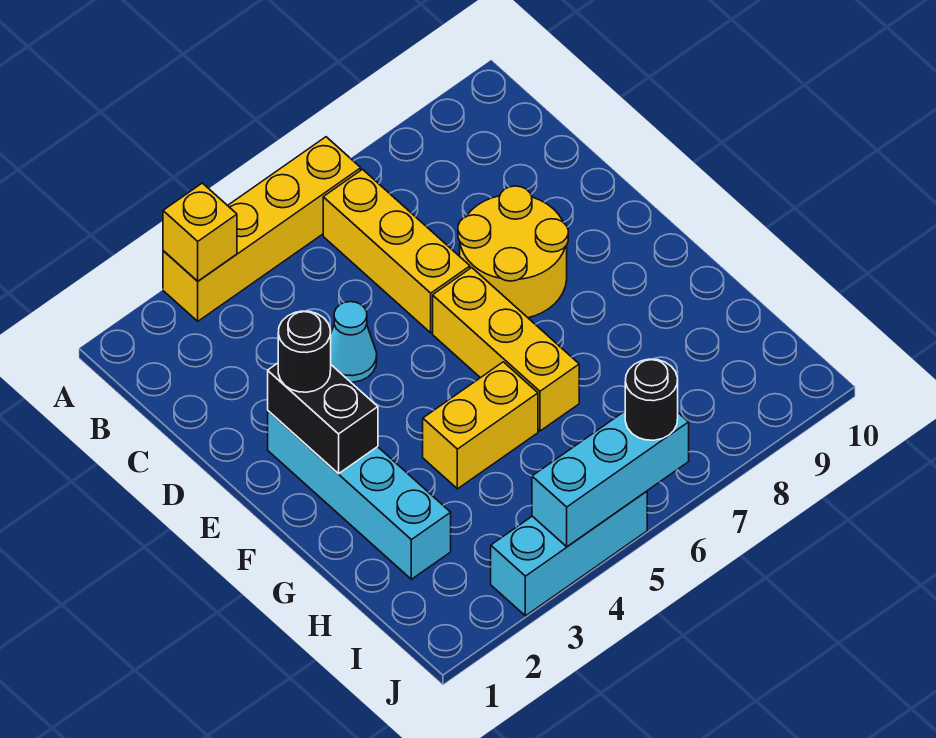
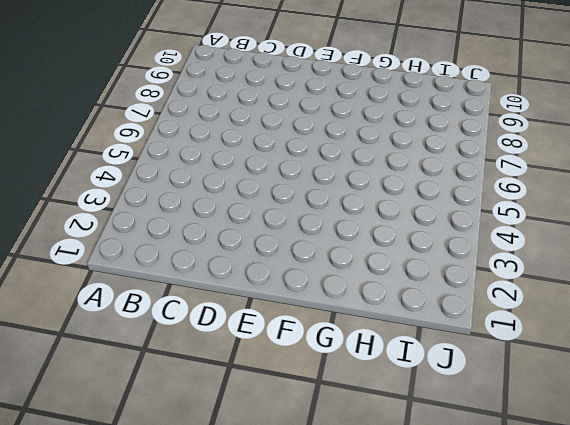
none -> yellow 1x4 brick [163,137,361,321]
none -> yellow 1x3 brick [323,170,470,333]
none -> cyan 1x1 cone [331,302,377,382]

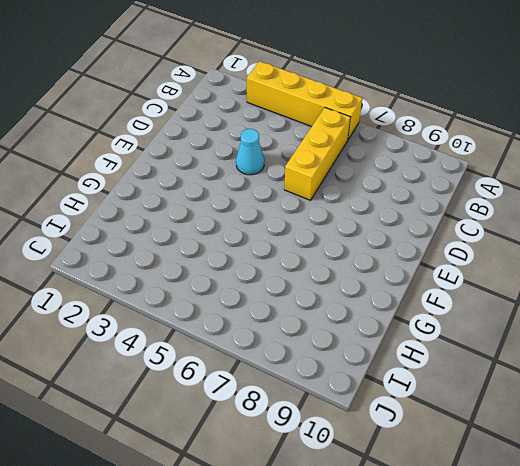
none -> yellow 2x2 round brick [458,186,568,318]
none -> cyan 1x4 brick [268,411,451,579]
none -> yellow 1x3 brick [433,268,579,431]

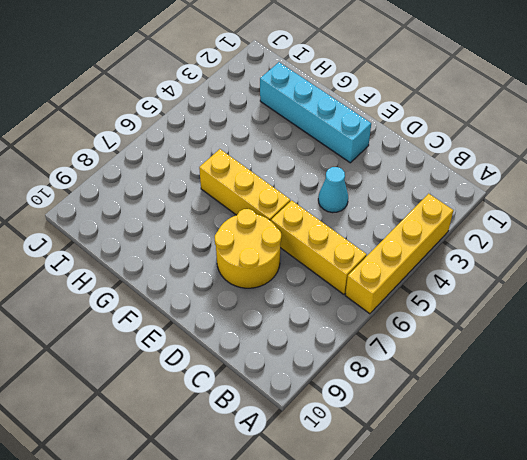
none -> yellow 1x2 brick [423,362,538,489]
none -> cyan 1x3 brick [491,491,647,616]
none -> yellow 1x1 brick [163,183,237,281]

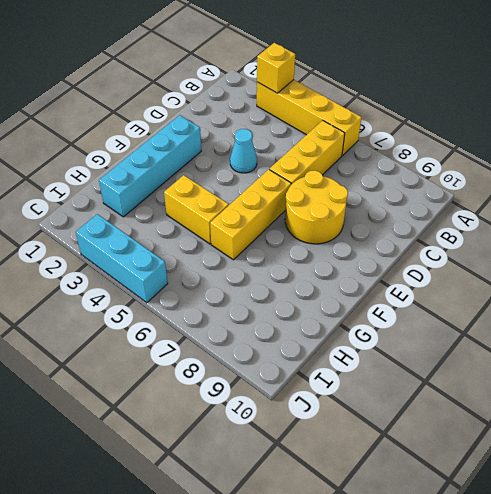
none -> black 1x2 brick [268,363,378,474]
none -> cyan 1x3 brick [532,411,689,547]
none -> black 1x1 round brick [278,311,331,392]

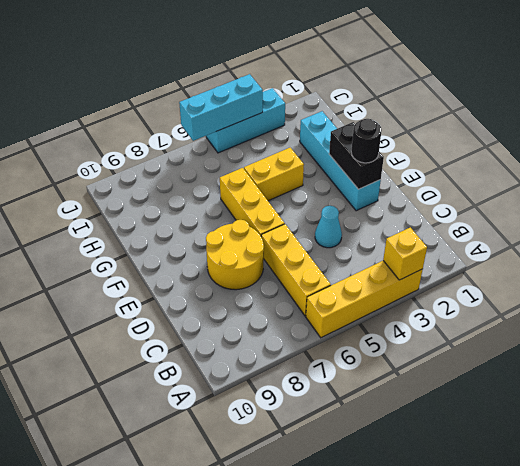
none -> black 1x1 round brick [625,359,678,440]

